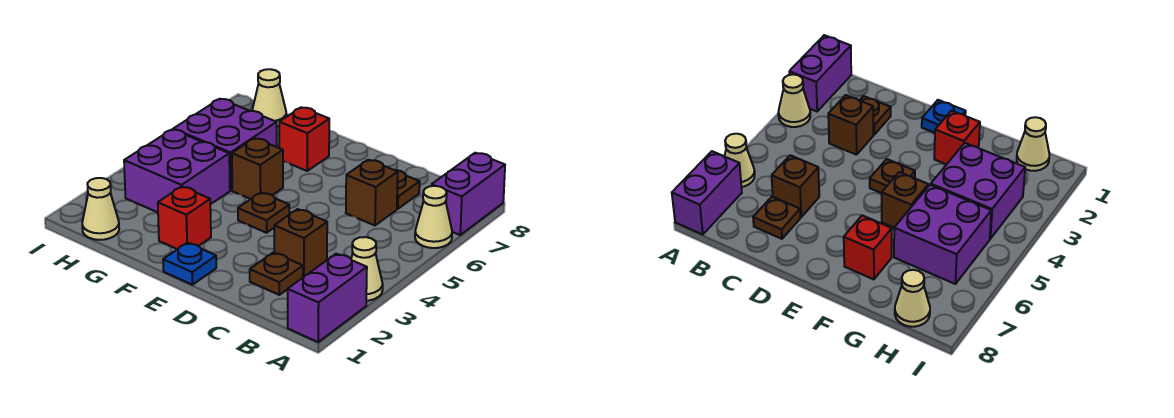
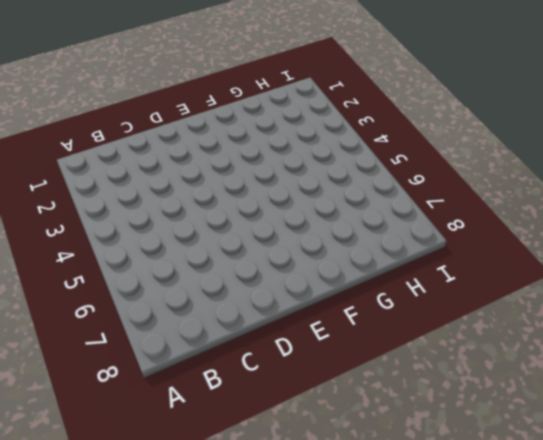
none -> purple 1x2 brick [288,254,367,342]
none -> tan 1x1 cone [351,237,383,301]
none -> tan 1x1 cone [415,186,452,248]

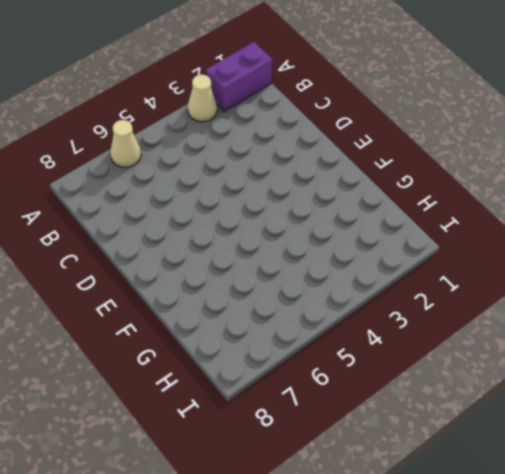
none -> purple 1x2 brick [432,153,505,235]
none -> brown 1x1 plate [250,253,303,295]
none -> brown 1x1 brick [274,209,327,277]

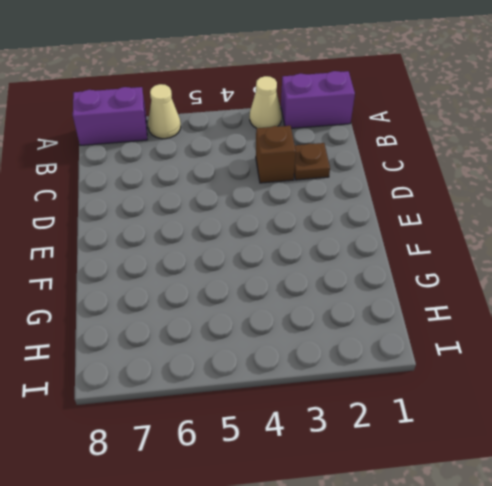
none -> brown 1x1 brick [346,160,398,225]
none -> brown 1x1 plate [395,170,420,209]
none -> blue 1x1 plate [163,243,216,285]

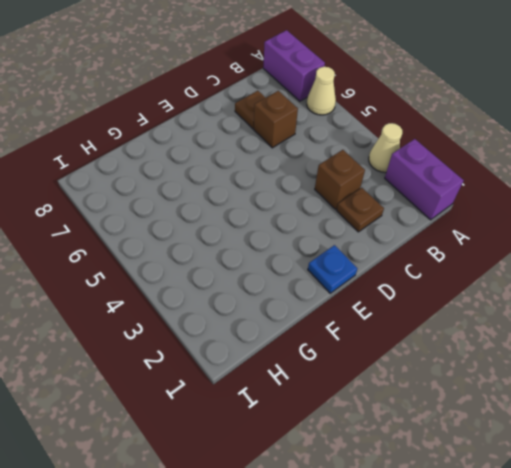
none -> brown 1x1 plate [238,193,289,233]
none -> red 1x1 brick [158,187,211,249]
none -> brown 1x1 brick [232,138,283,199]

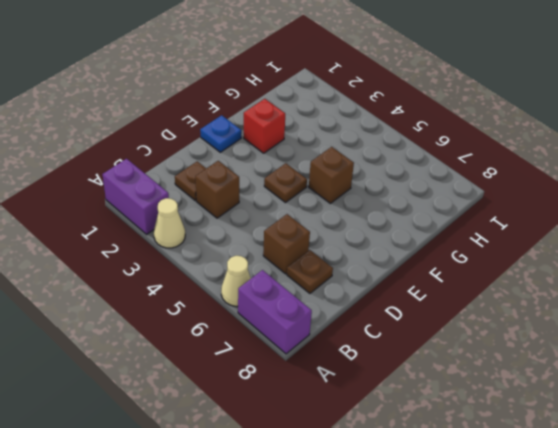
none -> red 1x1 brick [279,107,329,171]
none -> purple 2x2 brick [124,129,230,212]
none -> purple 2x2 brick [173,99,277,190]

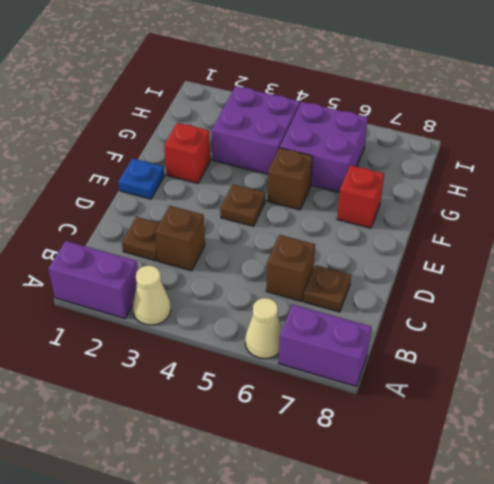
none -> tan 1x1 cone [82,178,119,240]
none -> tan 1x1 cone [252,69,286,127]

